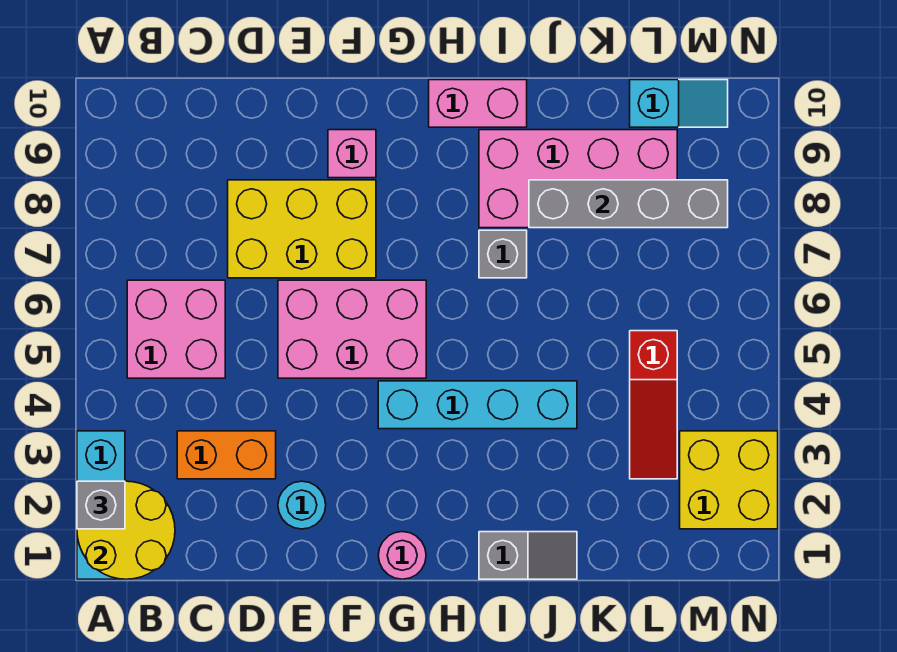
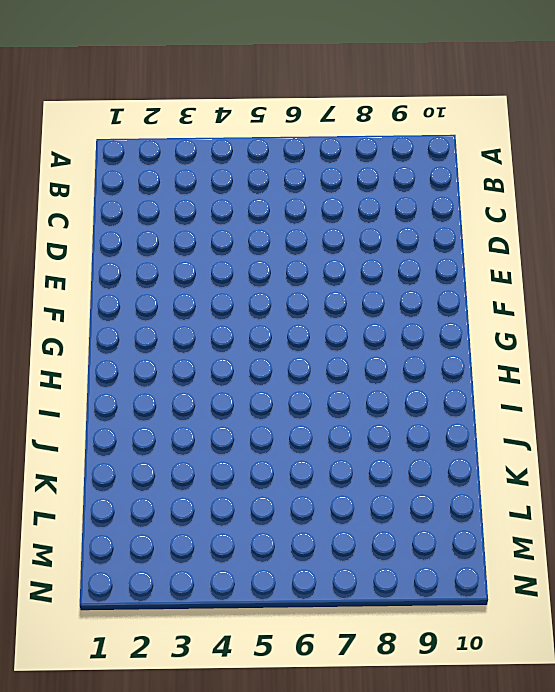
none -> cyan 1x3 brick [77,431,125,579]
none -> pink 2x2 brick [127,280,225,378]
none -> orange 1x2 brick [177,431,276,479]

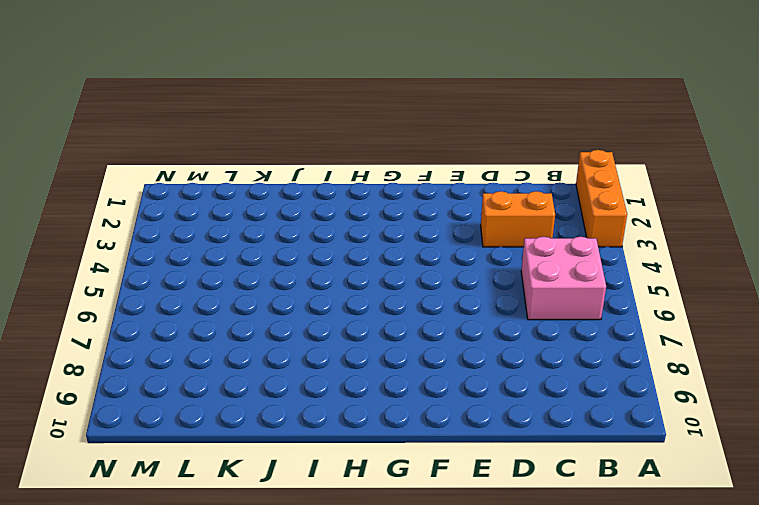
orange 1x3 brick [576,150,627,247] -> cyan 1x3 brick [77,431,125,579]
none -> yellow 2x3 brick [228,180,376,278]
none -> cyan 1x1 round brick [278,481,326,529]
none -> pink 2x3 brick [278,280,426,378]

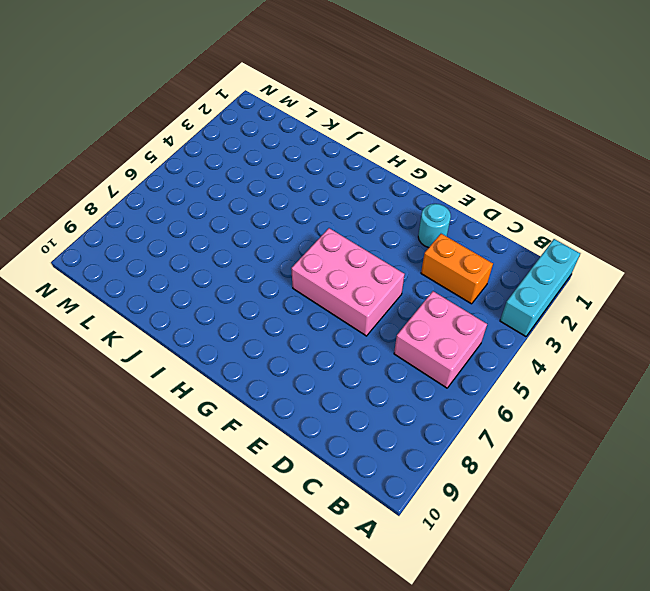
none -> yellow 2x3 brick [228,180,376,278]
none -> pink 1x1 brick [328,130,376,178]
none -> pink 1x1 round brick [378,532,426,579]

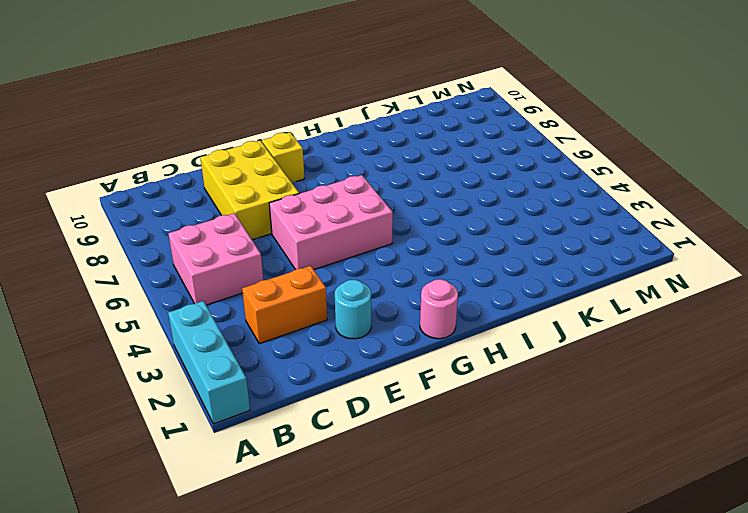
yellow 2x3 brick [200,140,299,240] -> yellow 2x3 brick turned to [228,180,376,278]
yellow 1x1 brick [262,132,304,182] -> pink 1x1 brick [328,130,376,178]
none -> cyan 1x4 brick [378,381,577,429]
none -> pink 1x2 brick [429,80,527,127]
none -> grey 1x2 slope [479,532,577,579]

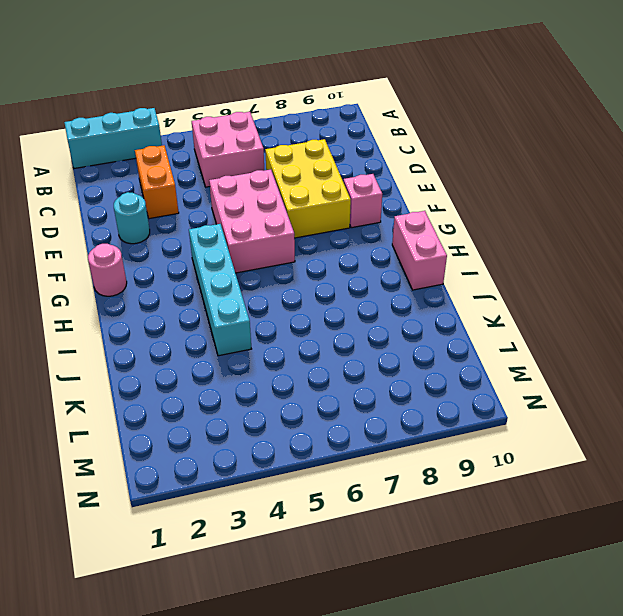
none -> grey 1x2 slope [479,532,577,579]
none -> grey 1x1 brick [479,230,527,278]
none -> pink 2x4 brick [479,130,677,228]

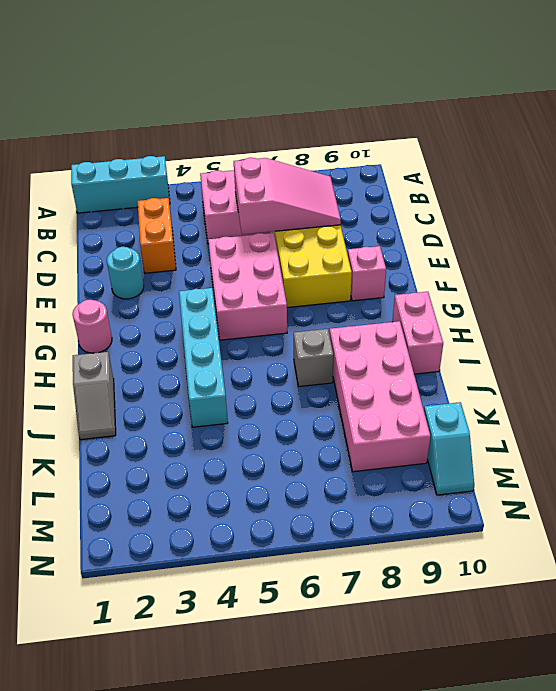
pink 2x3 slope [234,158,341,234] -> none
none -> red 1x3 slope [630,331,677,479]
none -> yellow 2x2 brick [680,431,778,529]
none -> yellow 2x2 round brick [77,481,175,579]

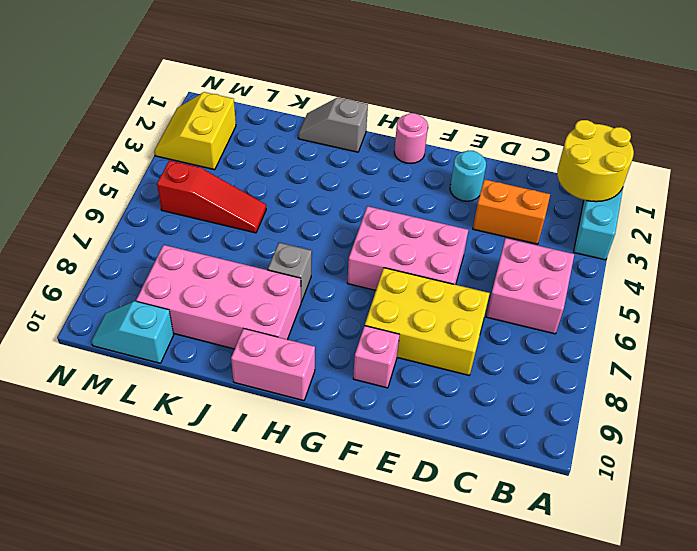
red 1x3 slope [157,160,266,233] -> red 1x3 slope turned to [630,331,677,479]
yellow 2x2 slope [154,92,236,170] -> yellow 2x2 brick [680,431,778,529]
none -> cyan 1x4 brick [378,381,577,429]
none -> grey 1x4 brick [529,180,728,228]
none -> grey 1x1 brick [77,481,125,529]

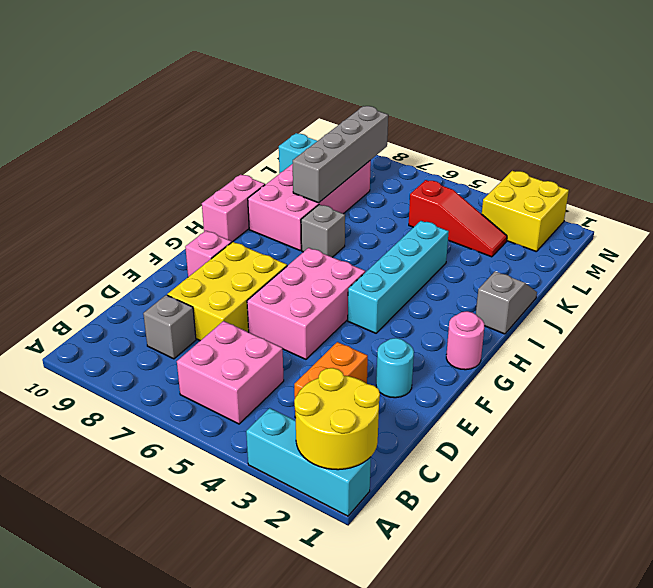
grey 1x1 brick [143,295,196,359] -> grey 1x1 brick moved to [77,481,125,529]

